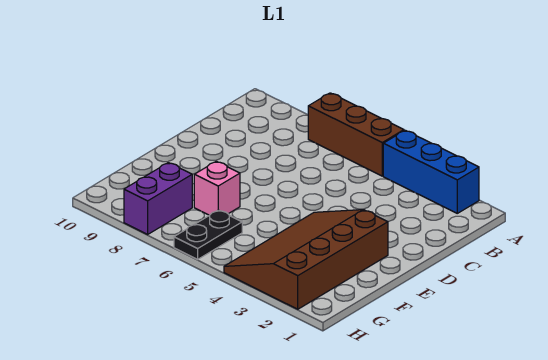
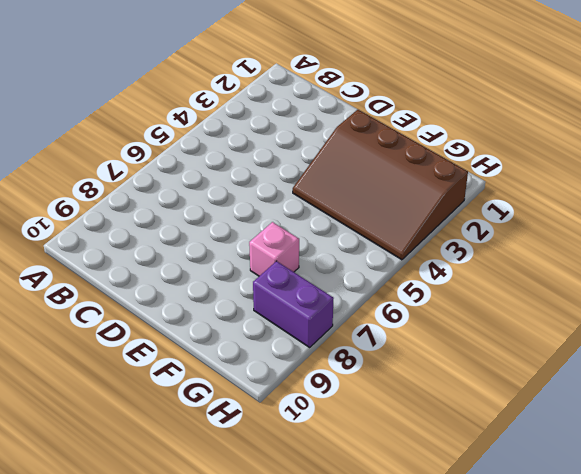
none -> blue 1x3 brick [383,130,479,213]
none -> brown 1x3 brick [308,93,404,176]

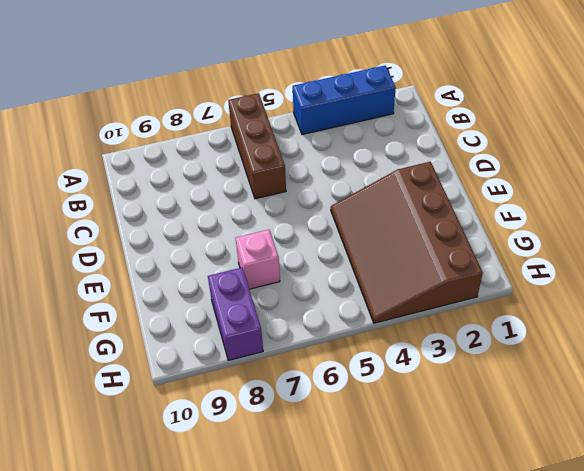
brown 1x3 brick [228,93,286,199] -> brown 1x3 brick turned to [308,93,404,176]
none -> black 1x2 plate [174,210,242,259]

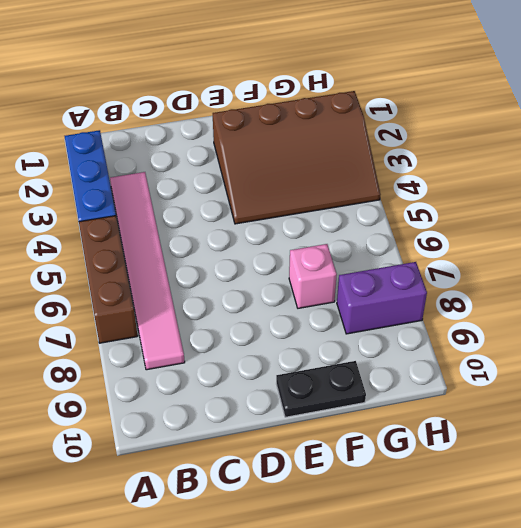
pink 1x6 tile [110,172,185,370] -> none
black 1x2 plate [276,361,366,417] -> black 1x2 plate moved to [174,210,242,259]

